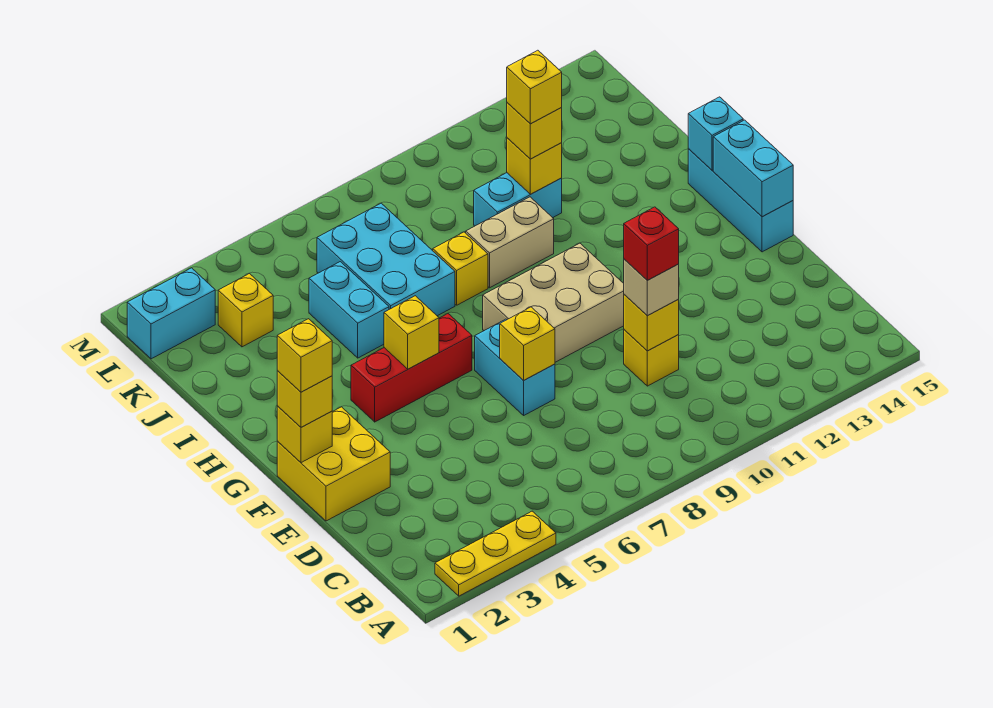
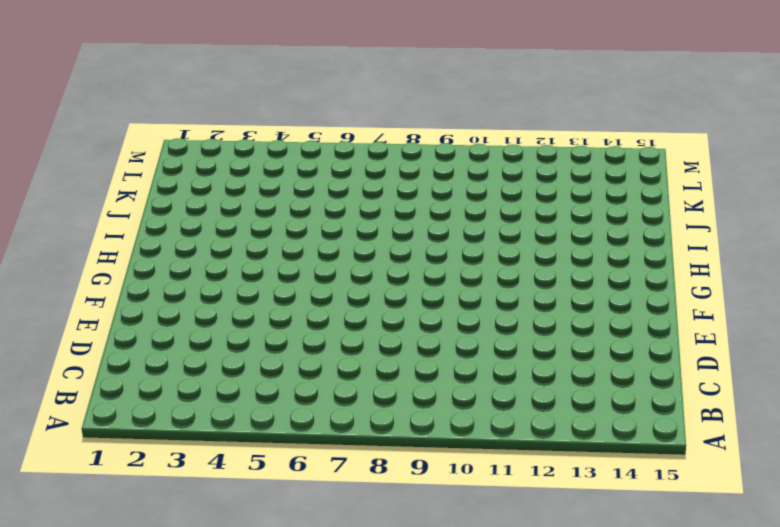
none -> yellow 1x3 plate [435,511,556,596]
none -> yellow 1x1 brick [624,330,679,386]
none -> yellow 2x2 brick [277,407,390,521]

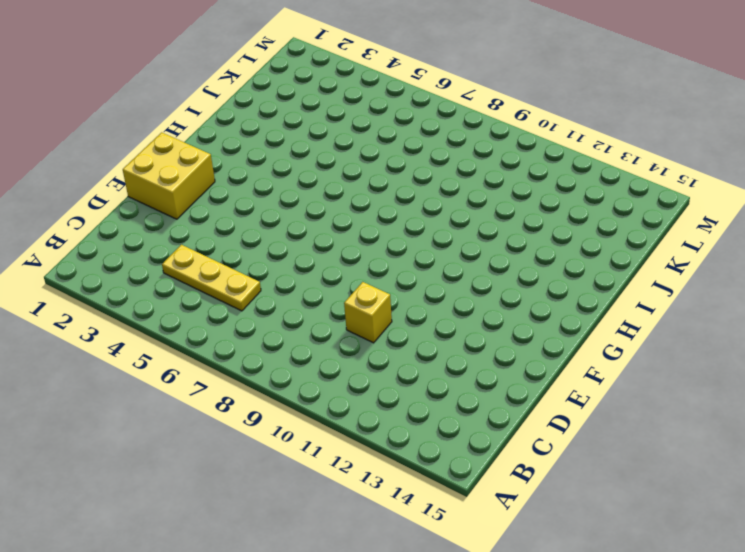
yellow 1x3 plate [162,245,261,311] -> yellow 1x3 plate moved to [435,511,556,596]
none -> cyan 1x2 brick [475,319,555,415]
none -> tan 2x3 brick [483,243,624,362]
none -> cyan 1x3 brick [688,149,793,252]

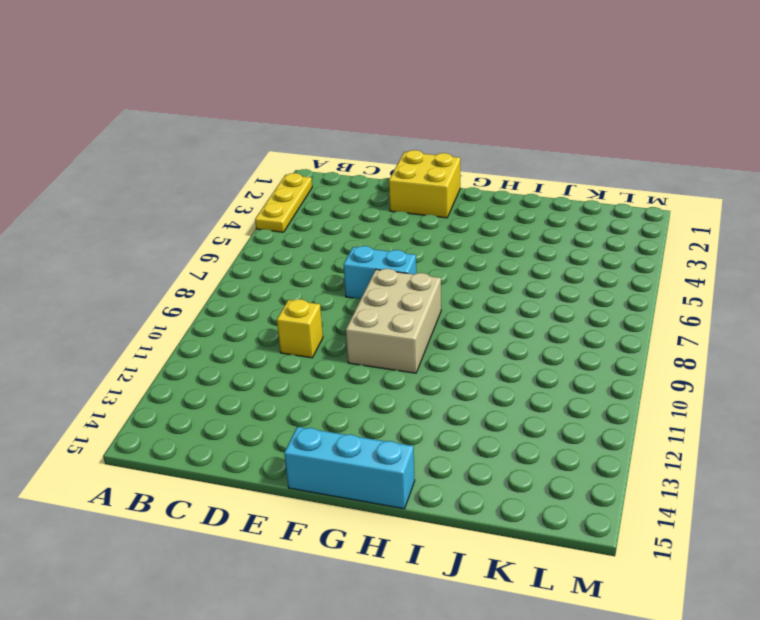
none -> red 1x3 brick [351,314,472,422]
none -> cyan 1x2 brick [309,262,389,358]
none -> cyan 2x3 brick [317,203,455,316]

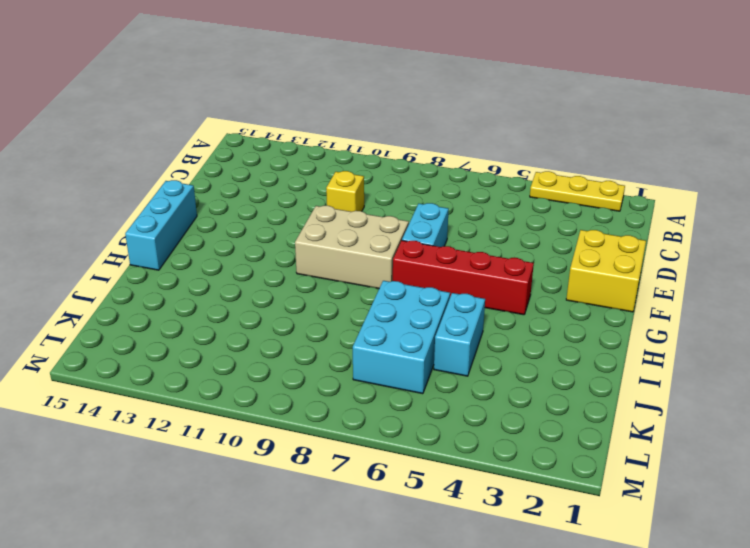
red 1x4 brick [393,240,534,315] -> red 1x3 brick [351,314,472,422]
none -> yellow 1x1 brick [433,232,488,305]
none -> tan 1x2 brick [466,197,554,288]
none -> cyan 1x2 brick [474,173,562,226]

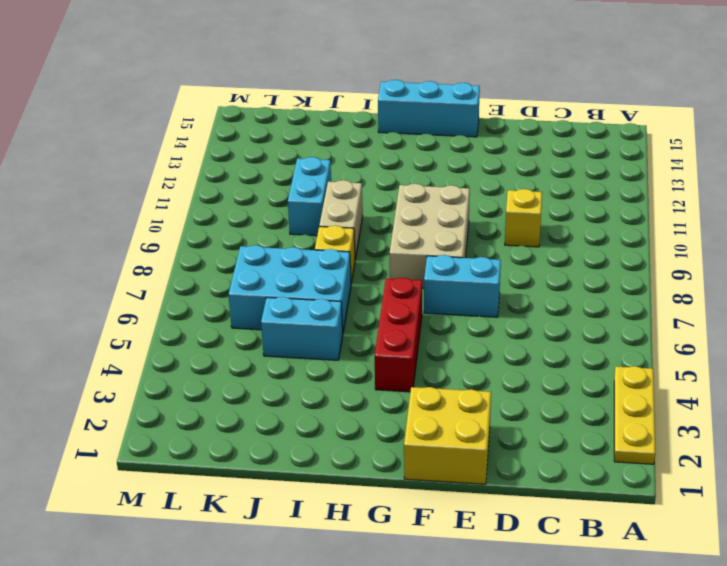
none -> yellow 1x1 brick [218,273,273,347]
none -> cyan 1x2 brick [127,268,215,359]
none -> yellow 1x1 brick [624,295,679,351]

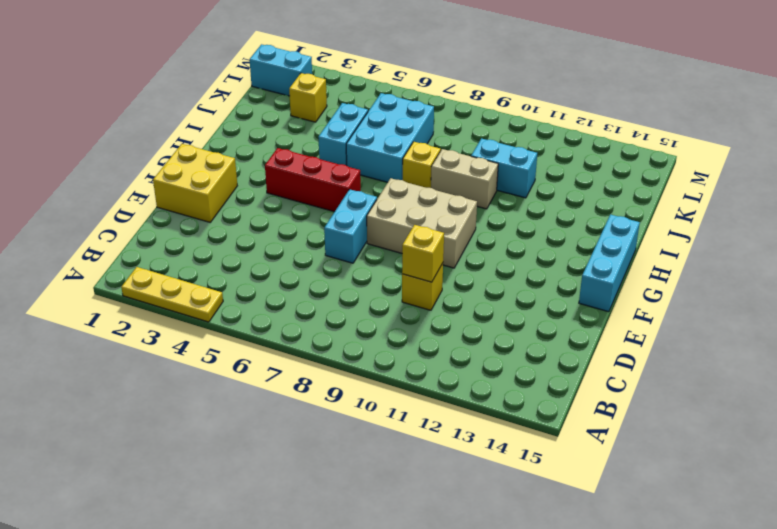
none -> yellow 1x1 brick [500,307,555,380]
none -> yellow 1x1 brick [277,406,332,463]
none -> cyan 1x2 brick [713,120,793,217]

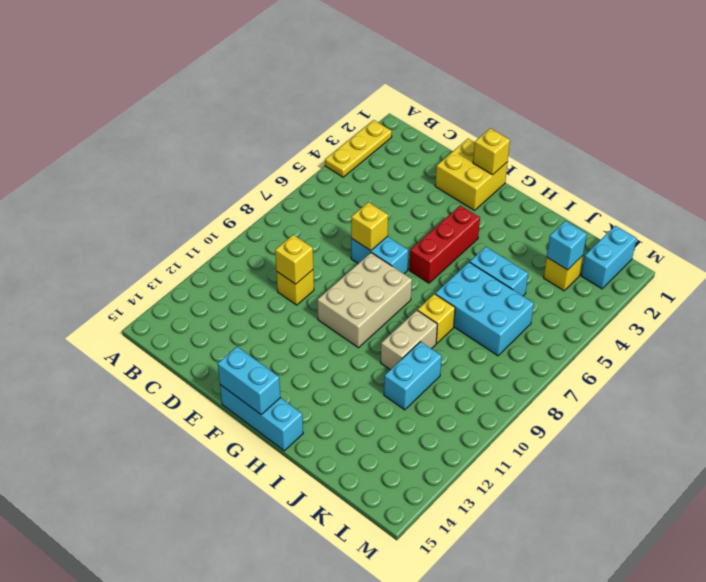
cyan 1x1 brick [547,221,587,270] -> cyan 1x1 brick moved to [688,97,743,170]
none -> yellow 1x1 brick [384,296,439,369]
none -> yellow 1x1 brick [507,138,562,194]
none -> tan 1x1 brick [624,259,679,316]

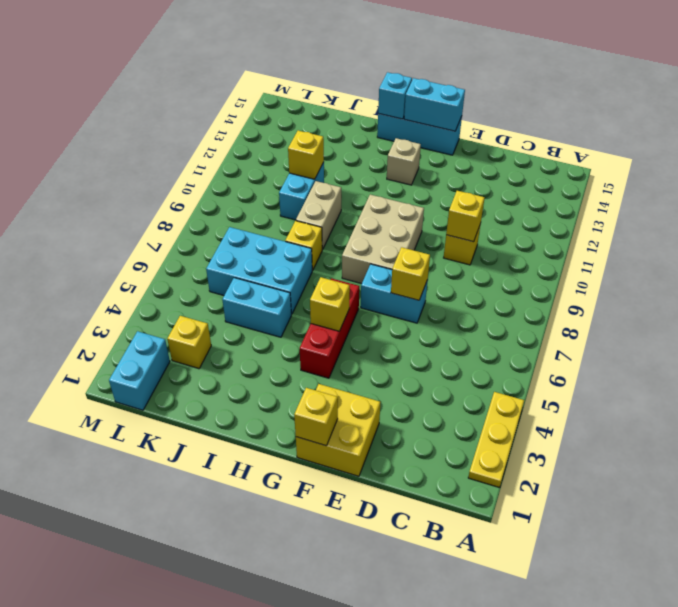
tan 1x1 brick [387,138,421,185] -> tan 1x1 brick moved to [624,259,679,316]
none -> yellow 1x1 brick [277,371,332,427]
none -> yellow 1x1 brick [507,103,562,159]
none -> red 1x1 brick [624,207,679,280]

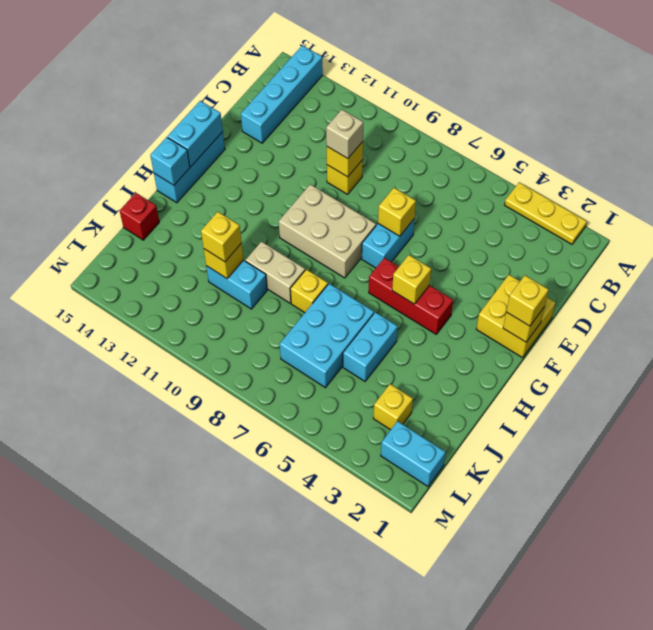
cyan 1x4 brick [241,45,323,143] -> none
red 1x1 brick [119,193,159,240] -> red 1x1 brick moved to [624,207,679,280]
none -> yellow 1x1 brick [277,319,332,392]
none -> yellow 1x1 brick [507,50,562,124]

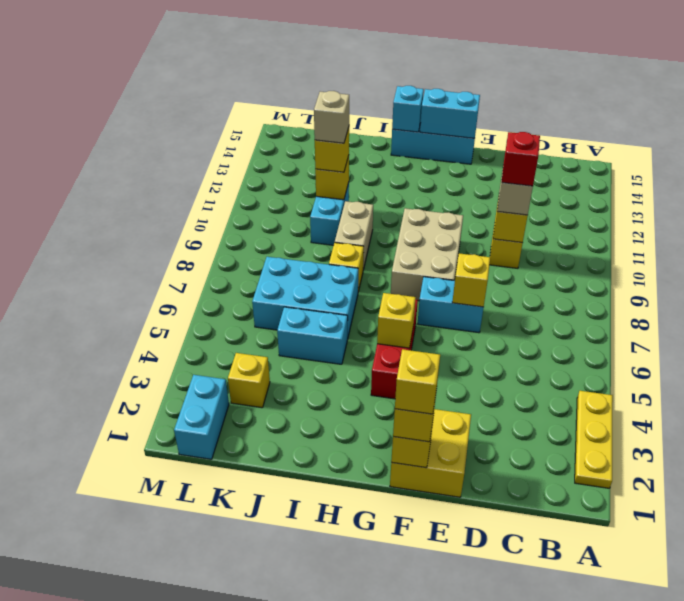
tan 1x1 brick [314,91,349,143] -> yellow 1x1 brick [507,50,562,124]

